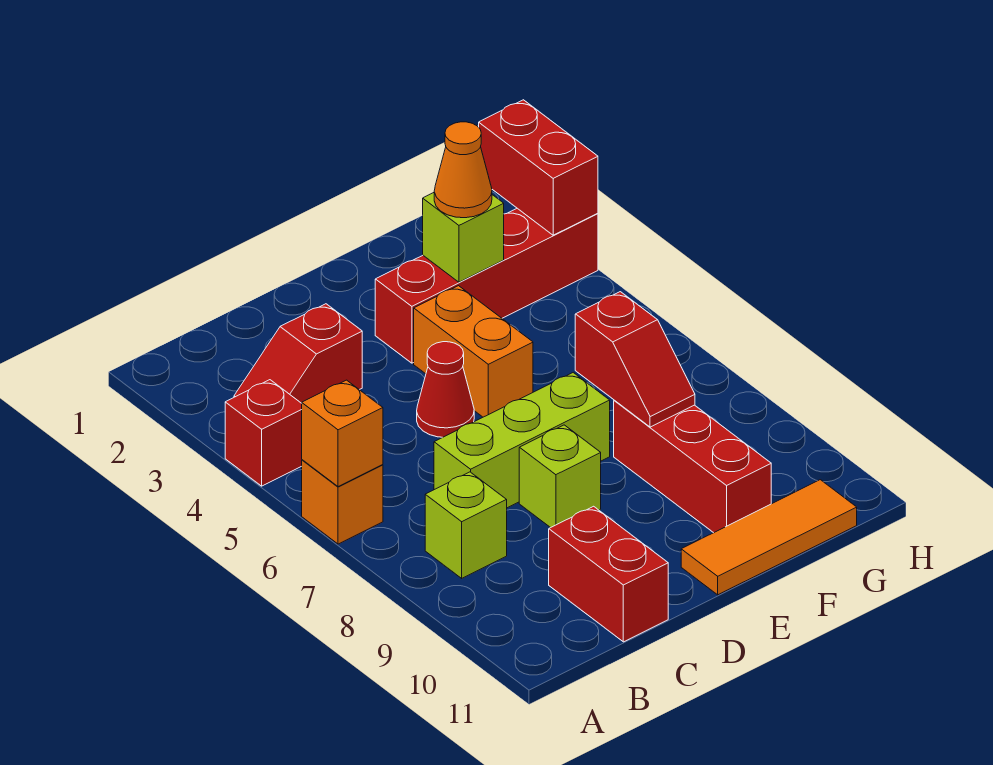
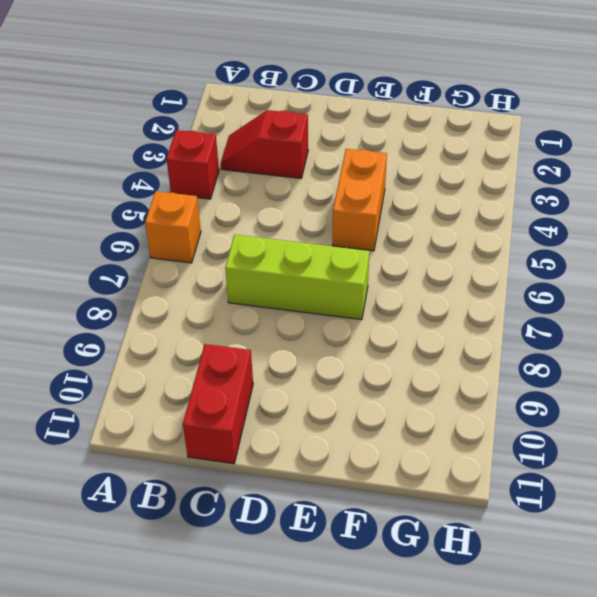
none -> lime 1x1 brick [425,472,507,578]
none -> red 1x1 cone [417,342,474,437]
none -> lime 1x1 brick [519,425,601,528]

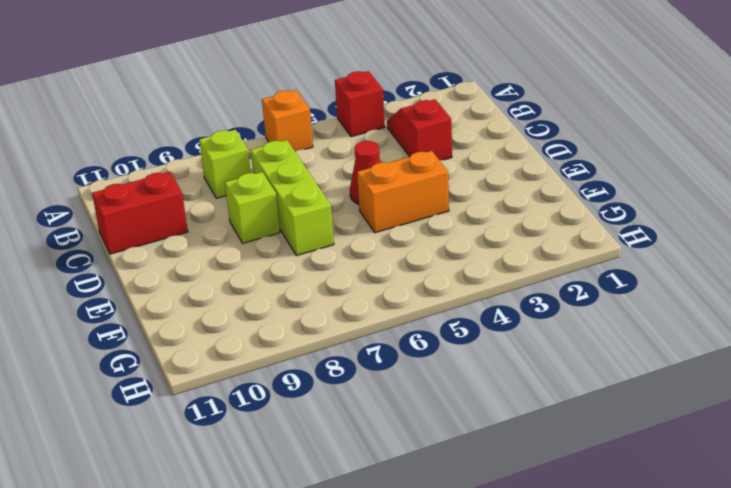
none -> red 1x4 brick [375,208,598,363]
none -> orange 1x3 tile [681,480,857,595]
none -> red 1x3 brick [614,400,771,533]

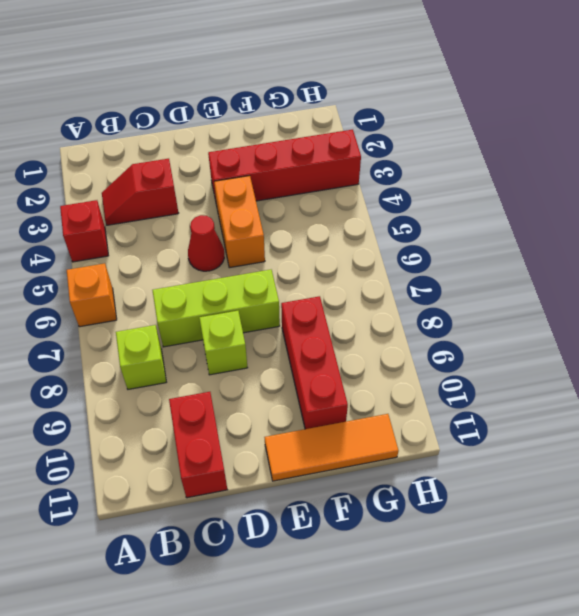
none -> orange 1x1 brick [302,380,383,487]
none -> lime 1x1 brick [423,193,504,282]
none -> red 1x2 slope [575,292,695,427]

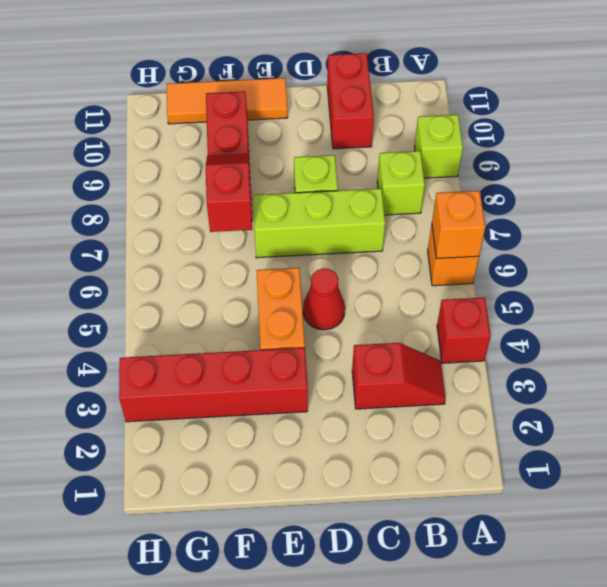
lime 1x1 brick [415,115,463,178] -> lime 1x1 brick moved to [423,193,504,282]
none -> red 1x2 brick [479,100,598,235]
none -> orange 1x1 cone [434,122,492,218]

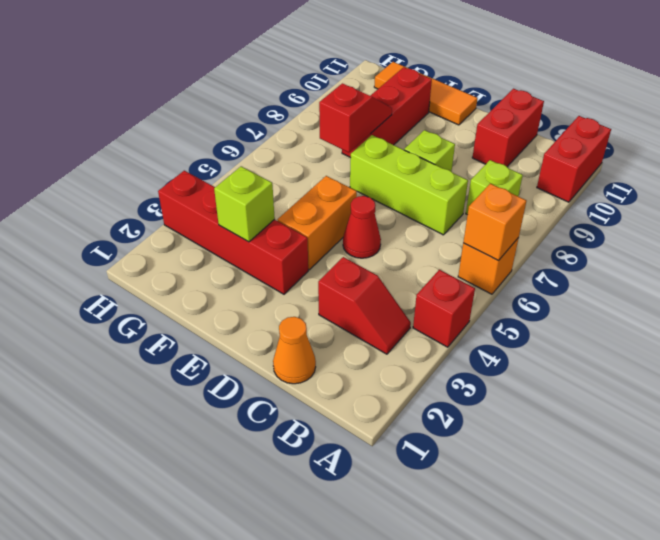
red 1x2 brick [537,116,611,202] -> red 1x2 brick moved to [479,100,598,235]
orange 1x1 cone [273,317,316,384] -> orange 1x1 cone moved to [434,122,492,218]

